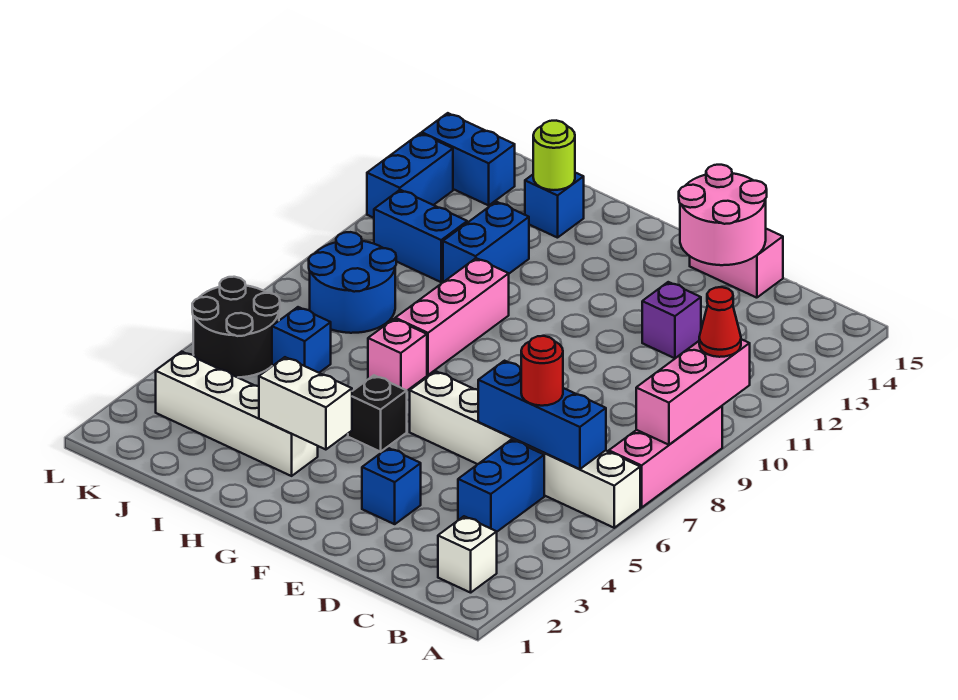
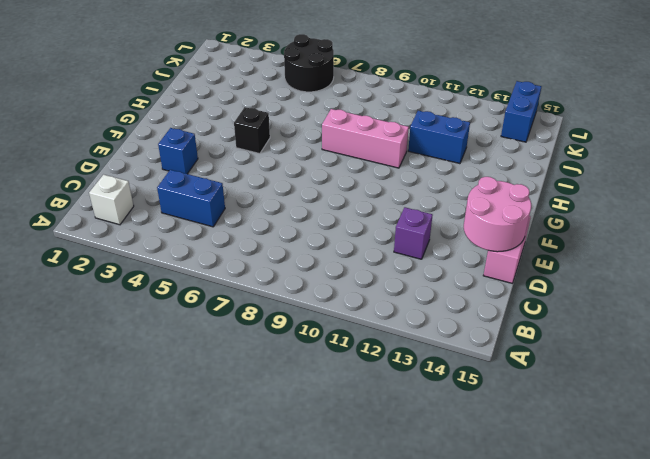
none -> white 1x6 brick [410,371,640,528]
none -> pink 1x3 brick [609,406,722,508]
none -> white 1x4 brick [156,351,318,476]

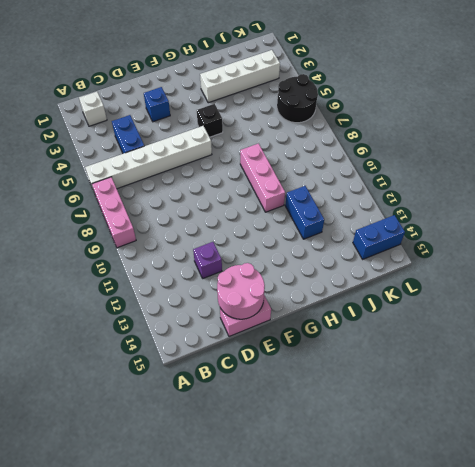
none -> pink 1x1 brick [368,319,427,391]
none -> blue 1x1 brick [525,173,584,238]
none -> blue 1x1 brick [272,307,331,373]

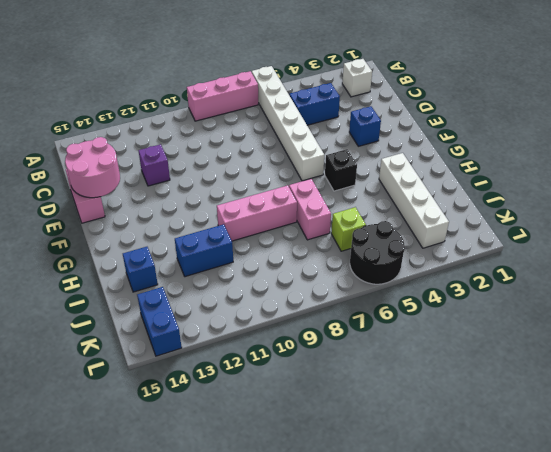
pink 1x2 brick [289,179,331,240] -> pink 1x1 brick [368,319,427,391]
lime 1x1 brick [331,207,366,251] -> blue 1x1 brick [272,307,331,373]
none -> blue 2x2 round brick [309,232,396,333]
none -> blue 1x2 brick [374,190,467,282]
none -> blue 1x2 brick [367,133,453,218]

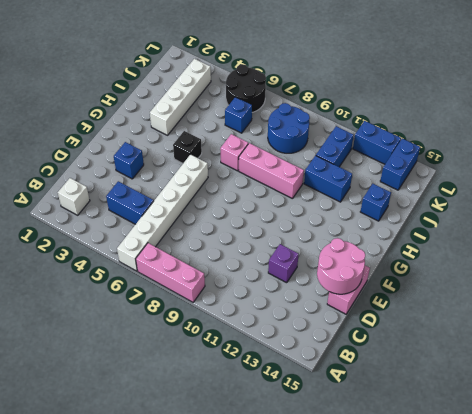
none -> pink 1x3 brick [636,339,750,445]
none -> blue 1x3 brick [478,361,606,469]
none -> white 1x2 brick [259,357,352,450]

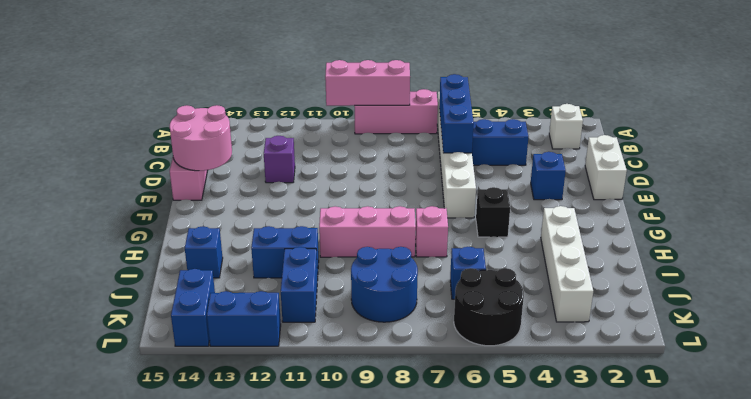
white 1x2 brick [585,135,627,200] -> white 1x2 brick moved to [259,357,352,450]
none -> lime 1x1 round brick [533,121,575,190]
none -> red 1x1 cone [699,287,741,357]
none -> red 1x1 round brick [521,336,563,406]

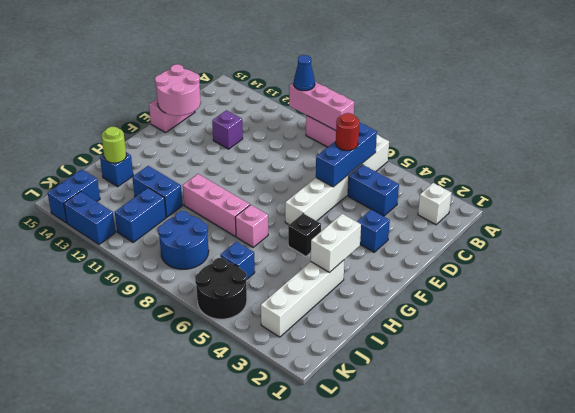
blue 1x1 cone [294,55,315,91] -> red 1x1 cone [699,287,741,357]

